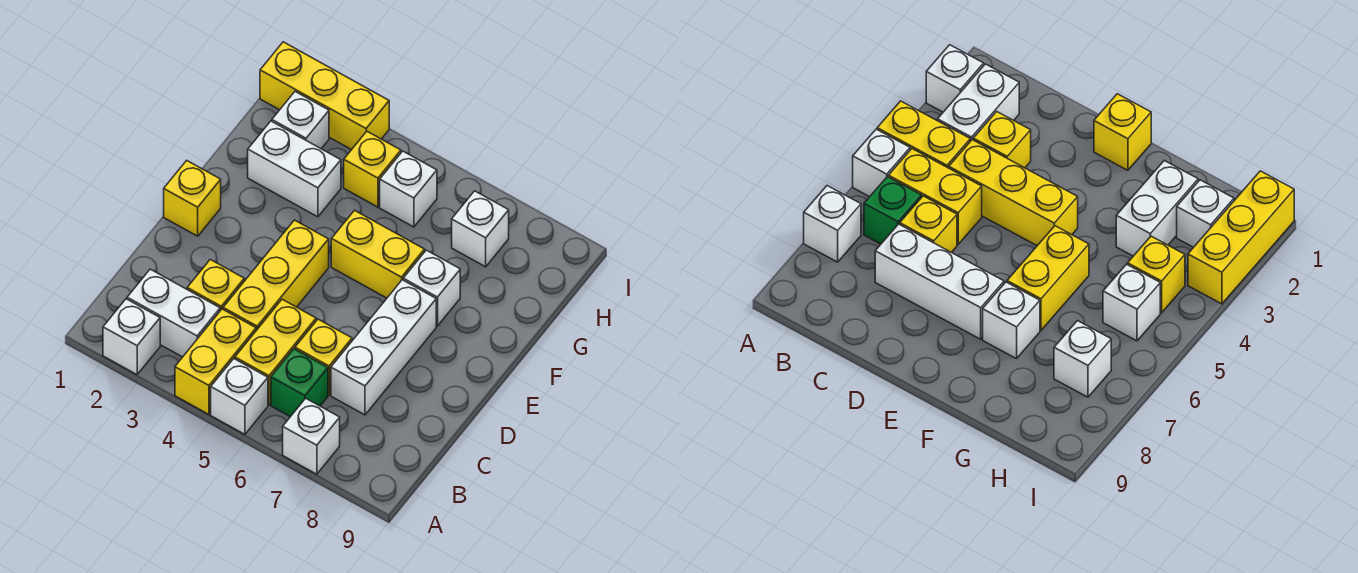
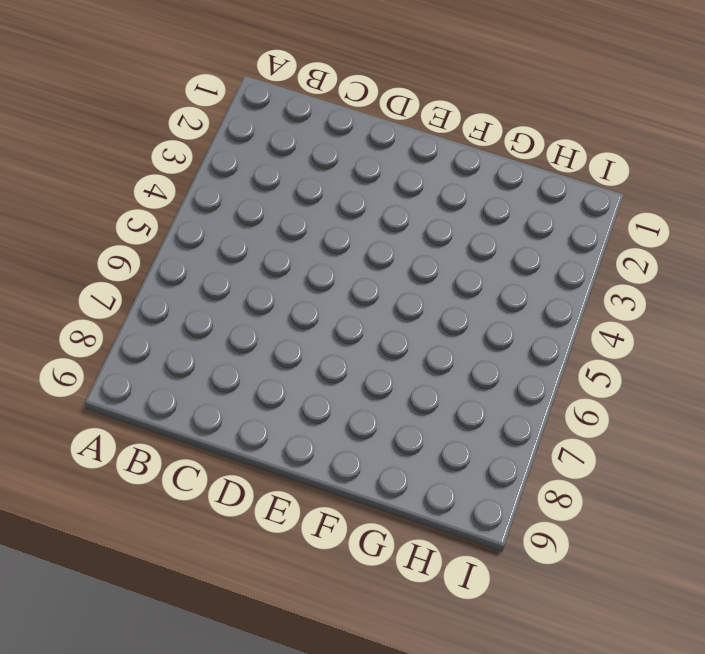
none -> white 1x1 brick [103,299,160,375]
none -> yellow 1x2 brick [175,309,256,414]
none -> white 1x1 brick [211,359,268,434]

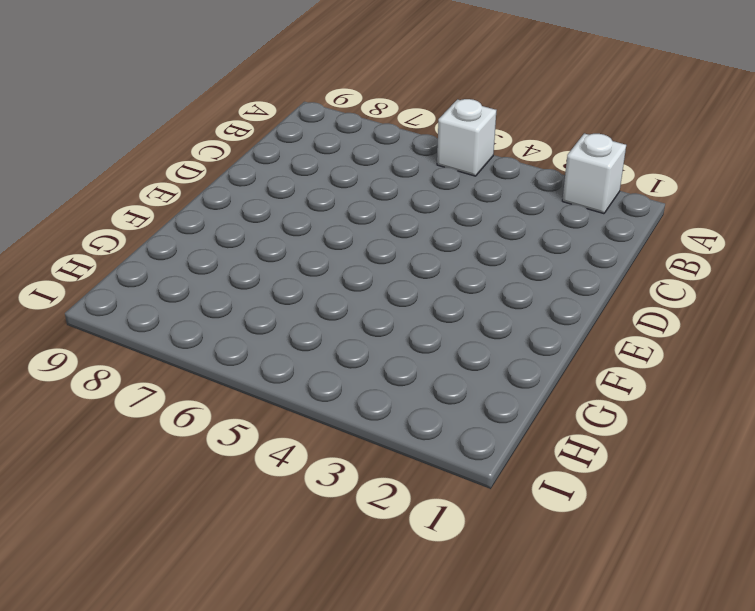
none -> yellow 1x2 brick [175,309,256,414]
none -> white 1x1 brick [283,398,340,474]
none -> white 1x2 brick [127,269,220,357]

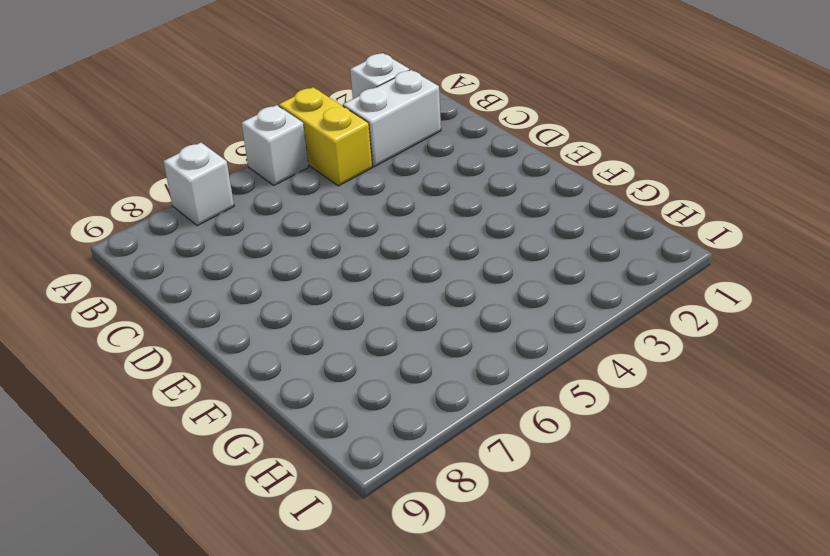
none -> yellow 1x2 brick [235,299,316,405]
none -> green 1x1 brick [271,349,328,417]
none -> yellow 1x1 brick [187,260,244,311]

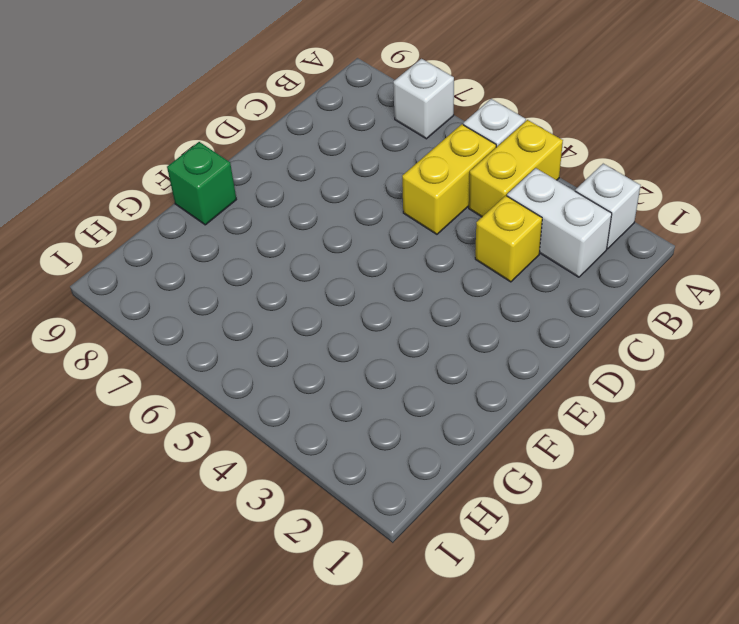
green 1x1 brick [167,142,236,225] -> green 1x1 brick moved to [271,349,328,417]
none -> yellow 1x3 brick [223,220,329,330]
none -> yellow 1x1 brick [295,319,352,395]
none -> white 1x3 brick [331,280,436,415]

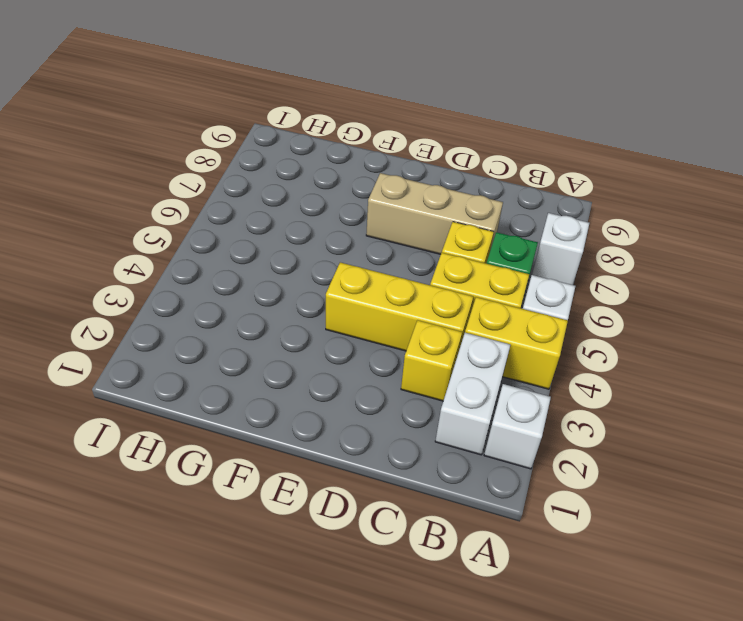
tan 1x3 brick [366,173,503,254] -> white 1x3 brick [331,280,436,415]
none -> yellow 1x1 brick [164,160,221,236]
none -> yellow 1x2 brick [331,210,425,298]
none -> white 1x1 brick [403,250,460,326]

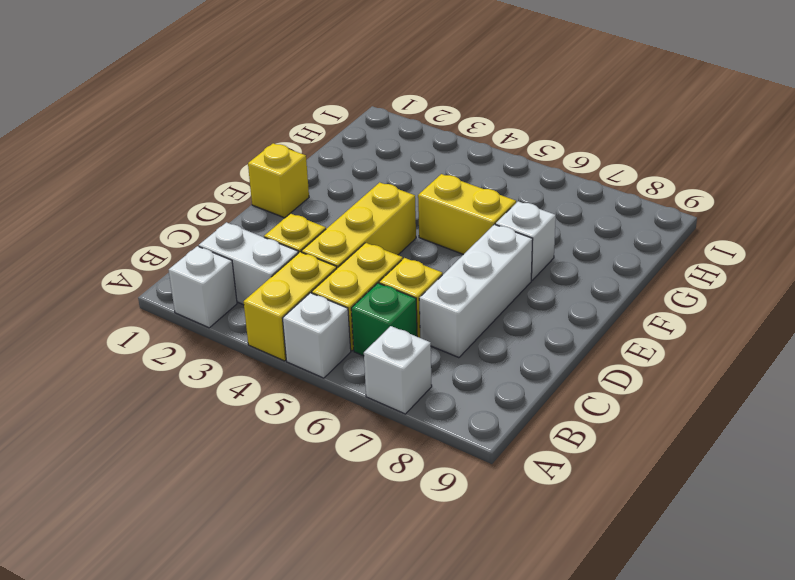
none -> white 1x2 brick [248,121,341,217]
none -> white 1x1 brick [272,92,329,149]
none -> yellow 1x1 brick [344,131,401,207]

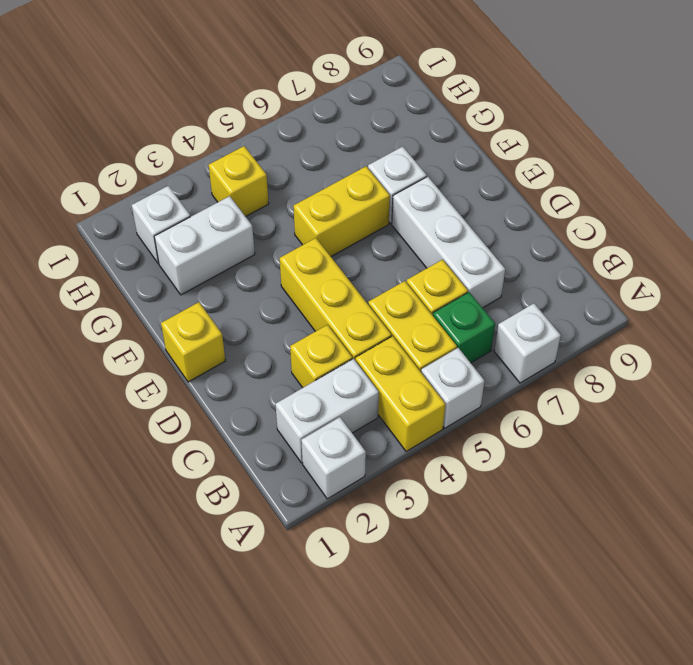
none -> white 1x1 brick [380,151,437,227]
none -> white 1x1 brick [452,191,509,267]
none -> yellow 1x3 brick [260,42,389,150]

